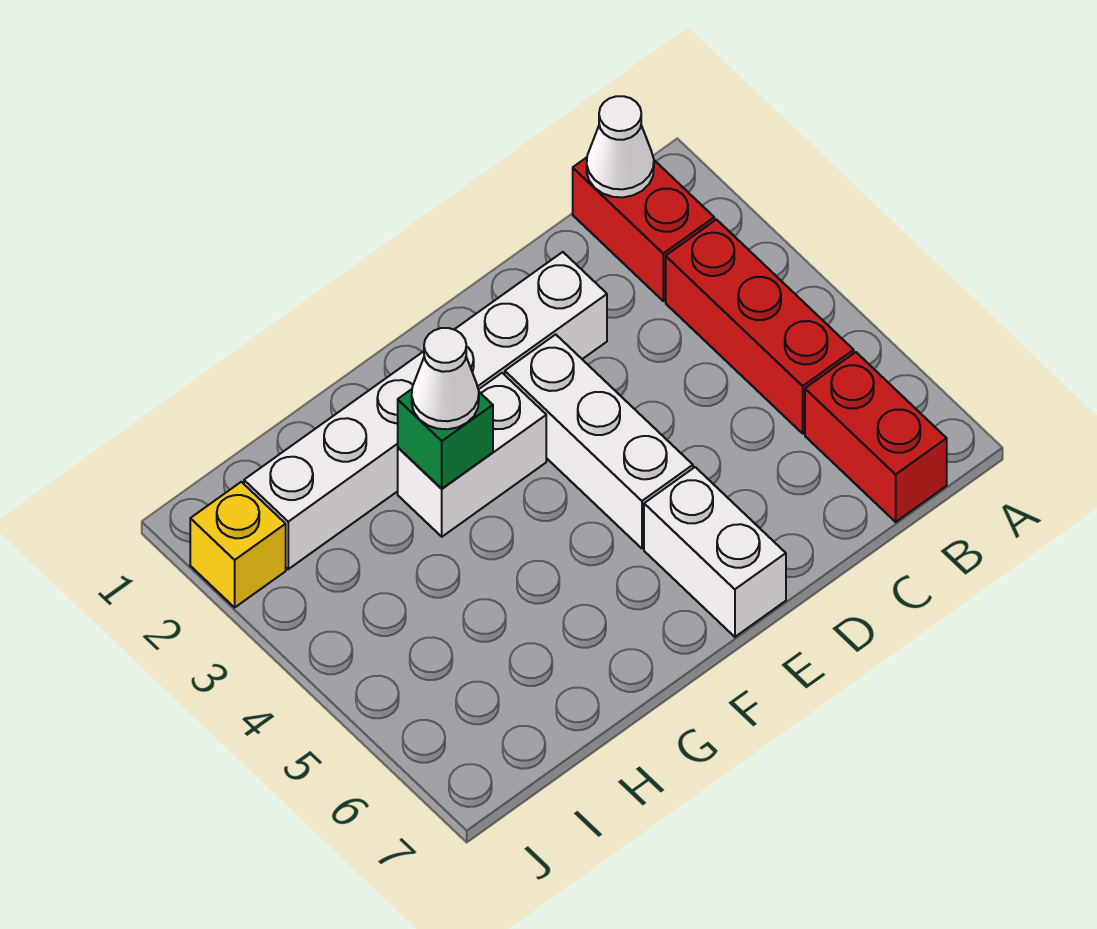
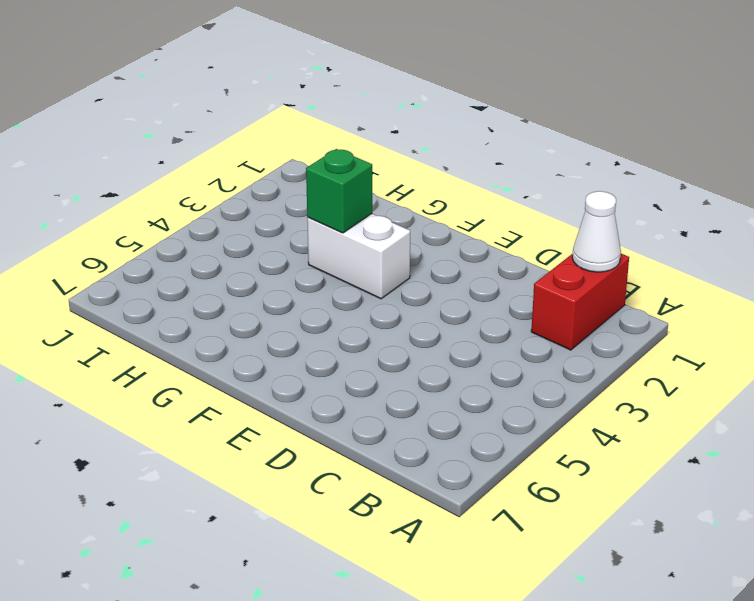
none -> red 1x3 brick [666,220,854,433]
none -> red 1x2 brick [805,352,947,522]

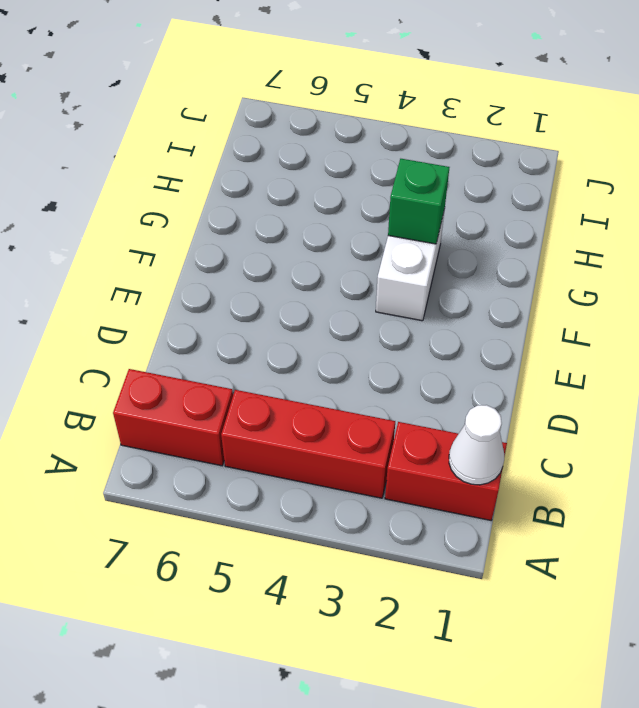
none -> white 1x6 brick [244,252,607,569]
none -> white 1x3 brick [505,334,693,548]

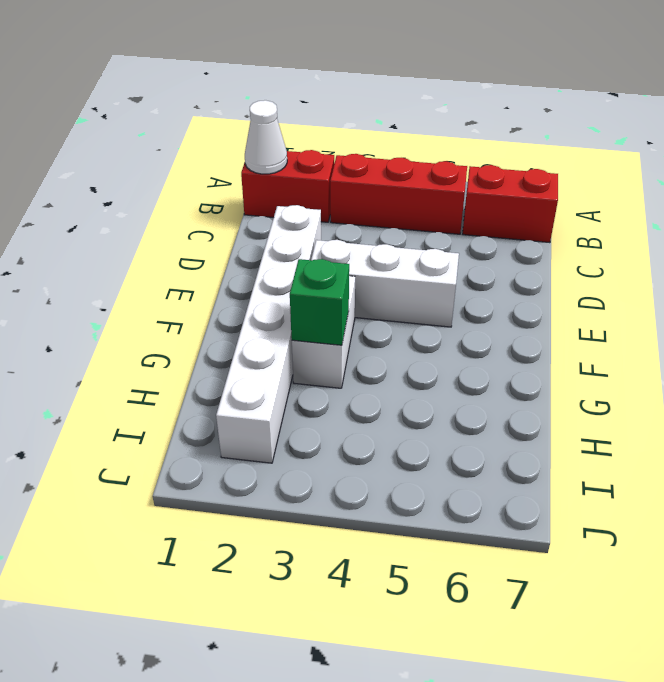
none -> white 1x2 brick [644,467,786,637]
none -> yellow 1x1 brick [190,482,286,607]

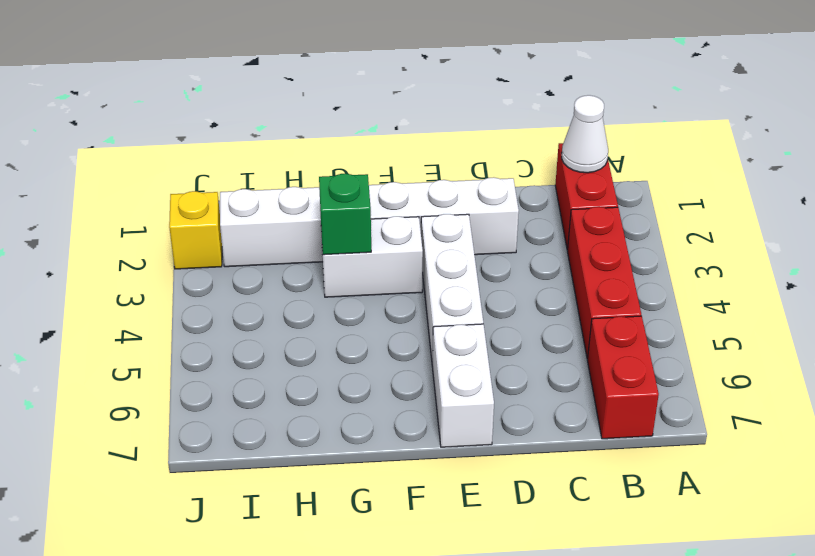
none -> white 1x1 cone [412,328,479,429]

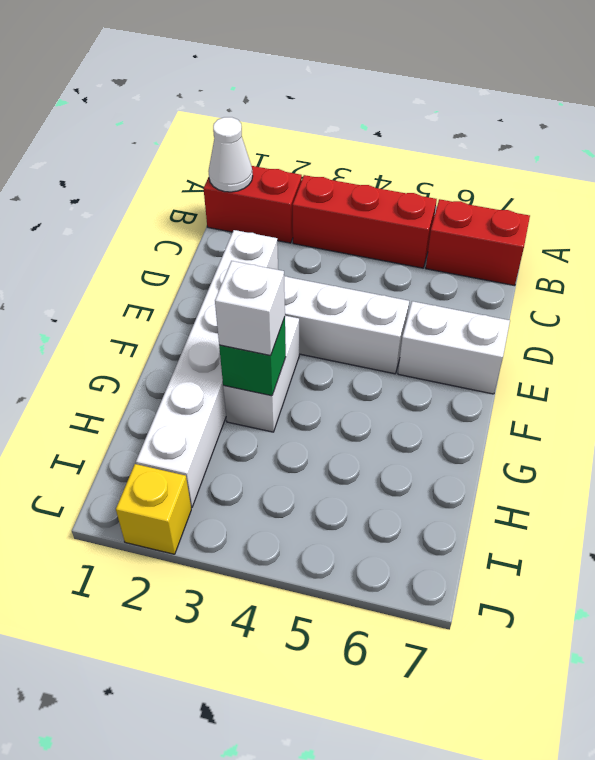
white 1x1 brick [215,261,285,355] -> white 1x1 cone [412,328,479,429]

